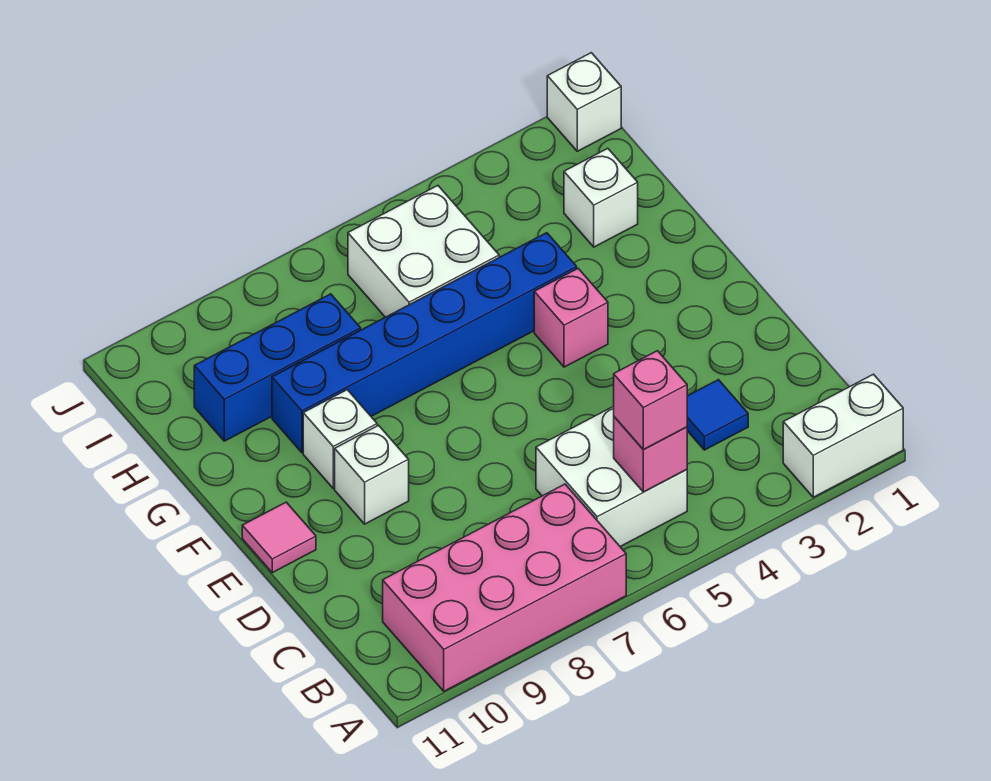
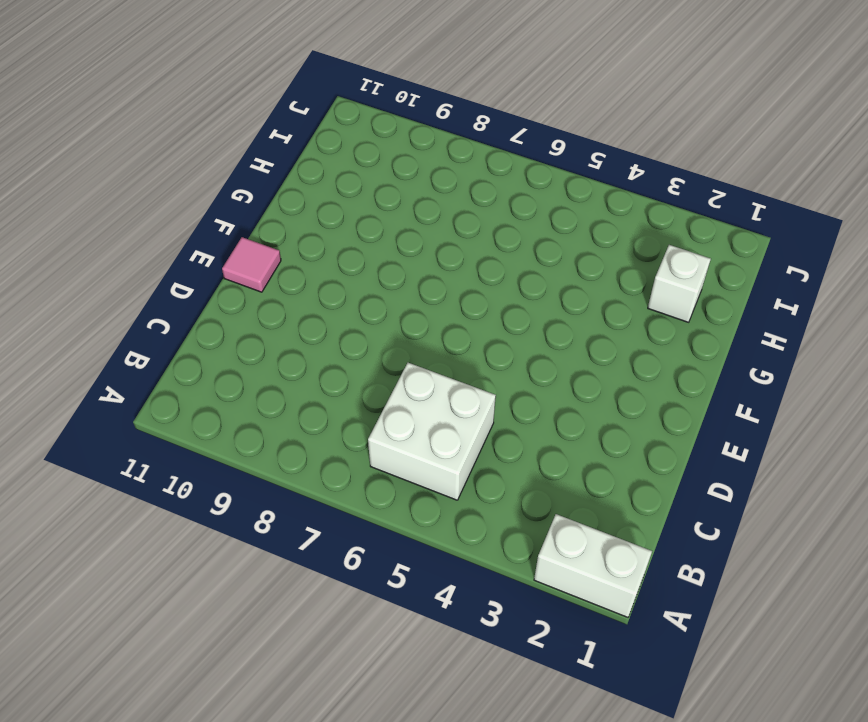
none -> pink 2x4 brick [383,484,626,691]
none -> blue 1x1 tile [687,380,748,450]
none -> white 1x1 brick [335,425,409,524]

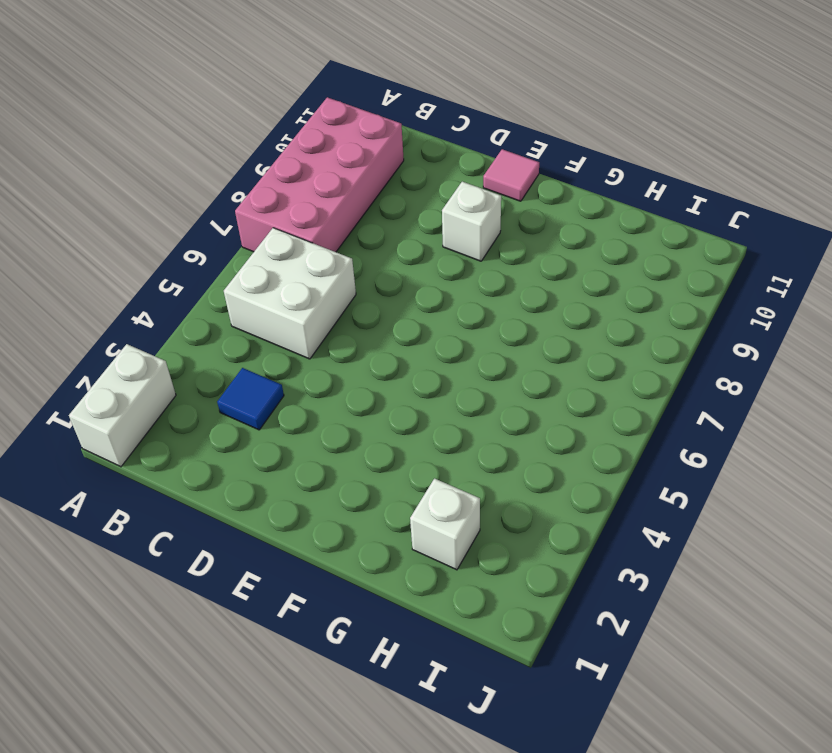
none -> pink 1x1 brick [534,269,608,367]
none -> white 1x1 brick [303,390,377,488]
none -> blue 1x6 brick [272,233,577,453]

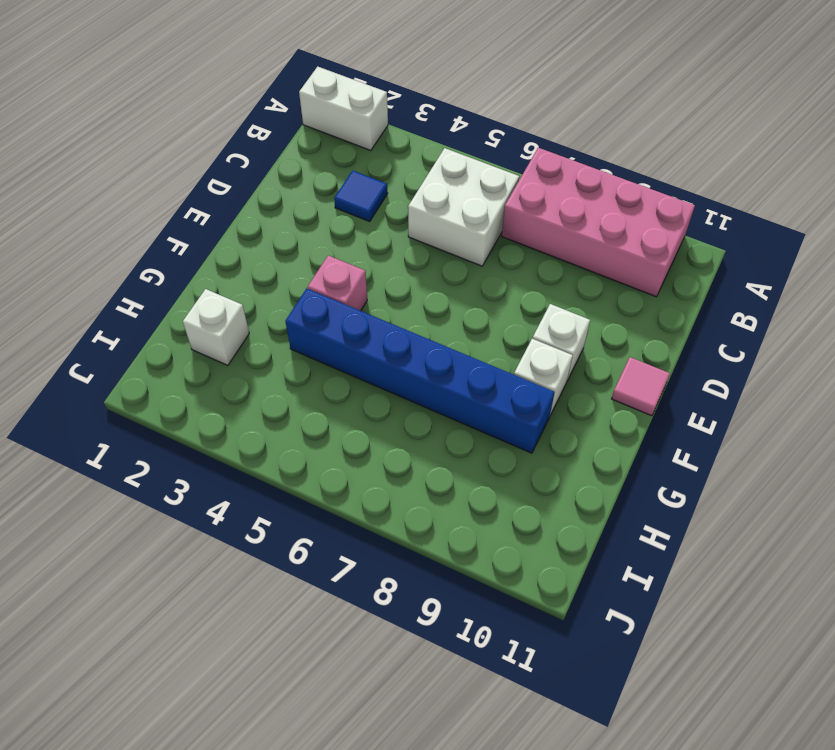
none -> white 2x2 brick [348,186,499,317]
none -> blue 1x3 brick [194,294,361,441]
none -> white 1x1 brick [547,53,621,151]

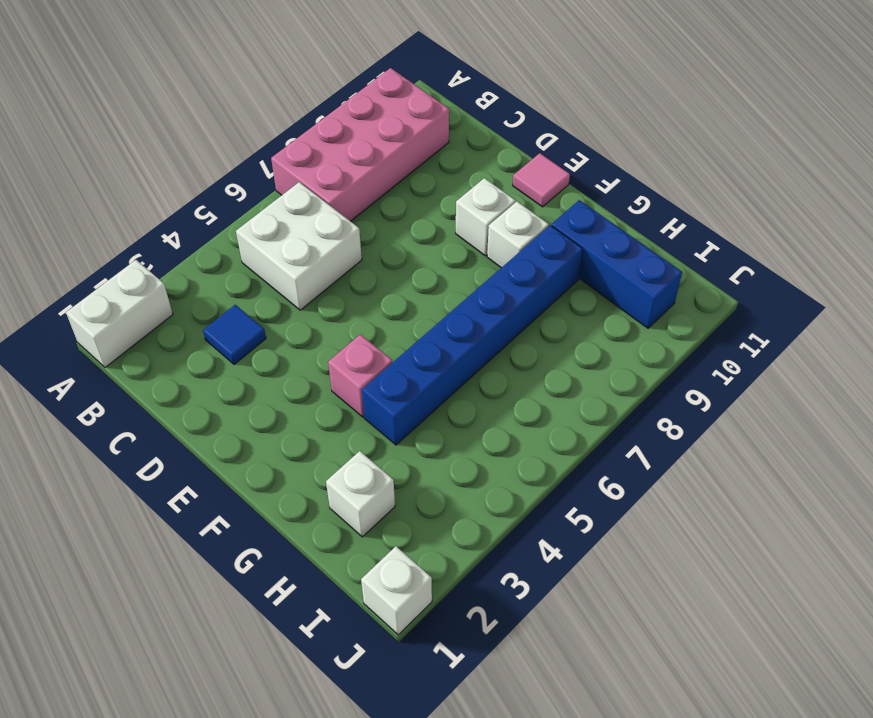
blue 1x3 brick [552,200,682,328] -> blue 1x3 brick turned to [194,294,361,441]
none -> white 2x2 brick [348,186,499,317]
none -> pink 1x1 brick [614,417,687,492]
none -> pink 1x1 brick [614,351,687,449]

